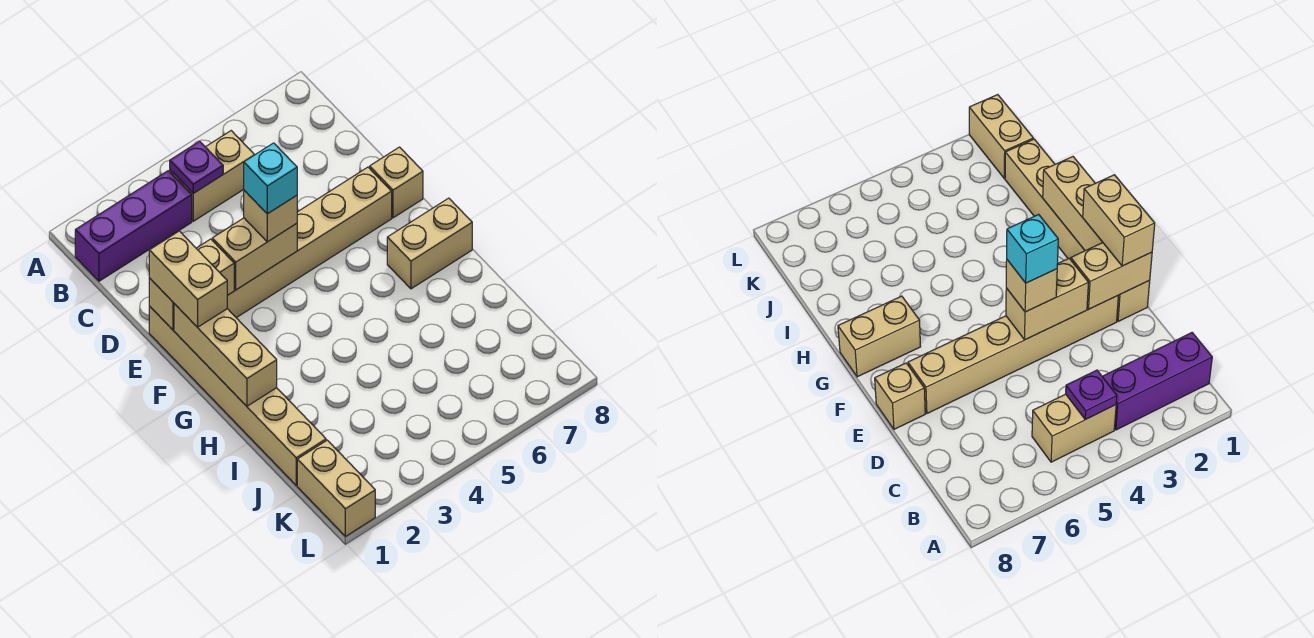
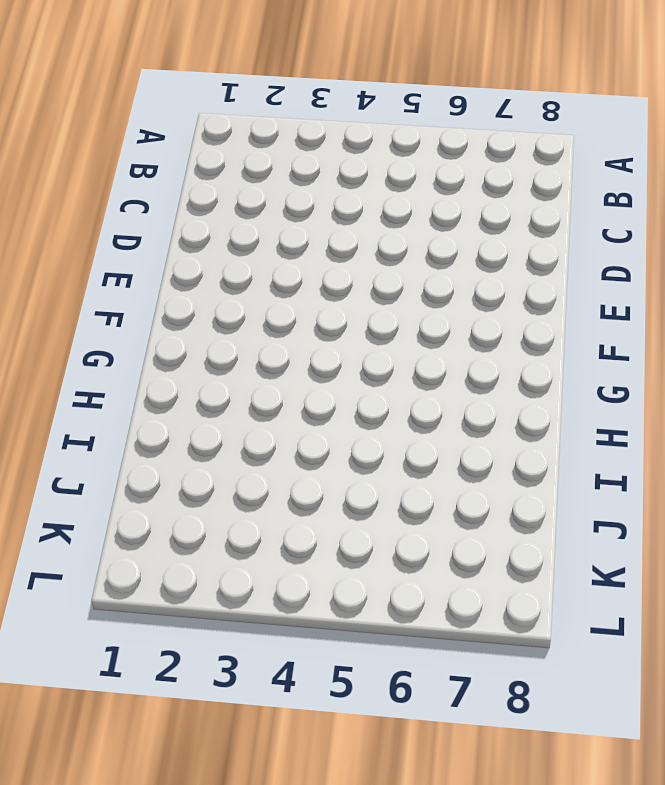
none -> purple 1x3 brick [75,171,192,281]
none -> tan 1x2 brick [170,131,254,221]
none -> tan 1x6 brick [149,306,326,485]

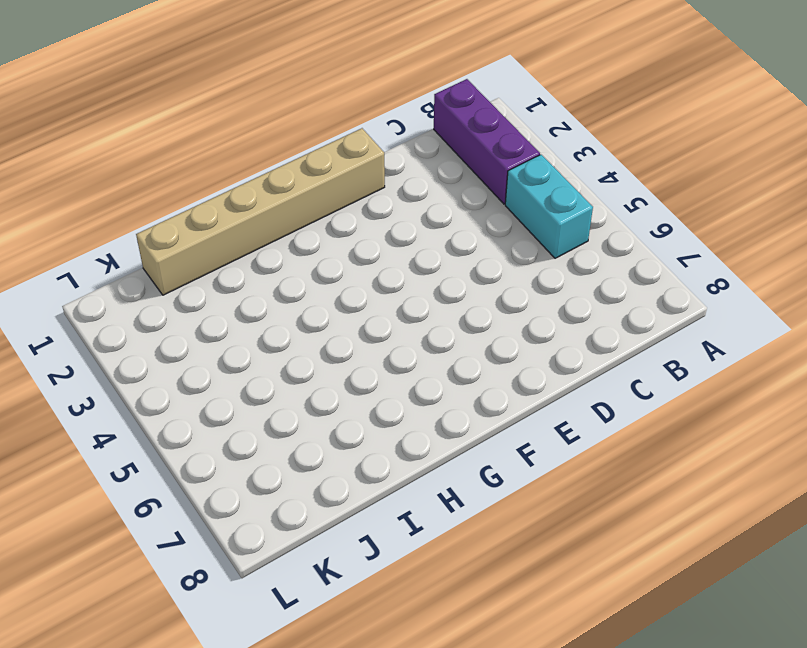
cyan 1x2 brick [505,155,593,258] -> tan 1x2 brick [170,131,254,221]
none -> tan 1x6 brick [227,167,392,318]
none -> tan 1x1 brick [370,147,423,218]
none -> tan 1x2 brick [387,198,472,289]

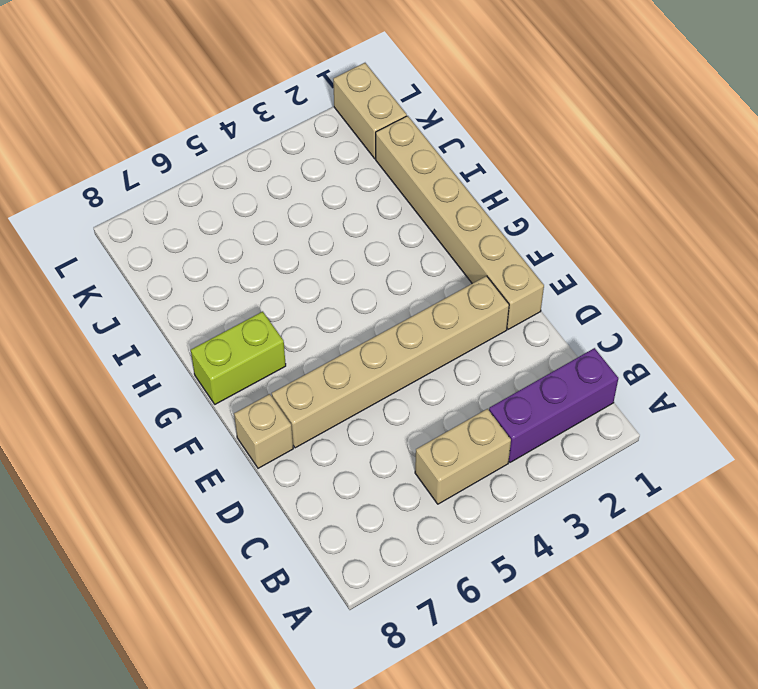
lime 1x2 brick [191,312,286,404] -> tan 1x2 brick [387,198,472,289]
none -> purple 1x1 plate [170,141,223,193]
none -> tan 1x2 brick [149,239,234,330]
none -> tan 1x2 brick [212,218,297,290]

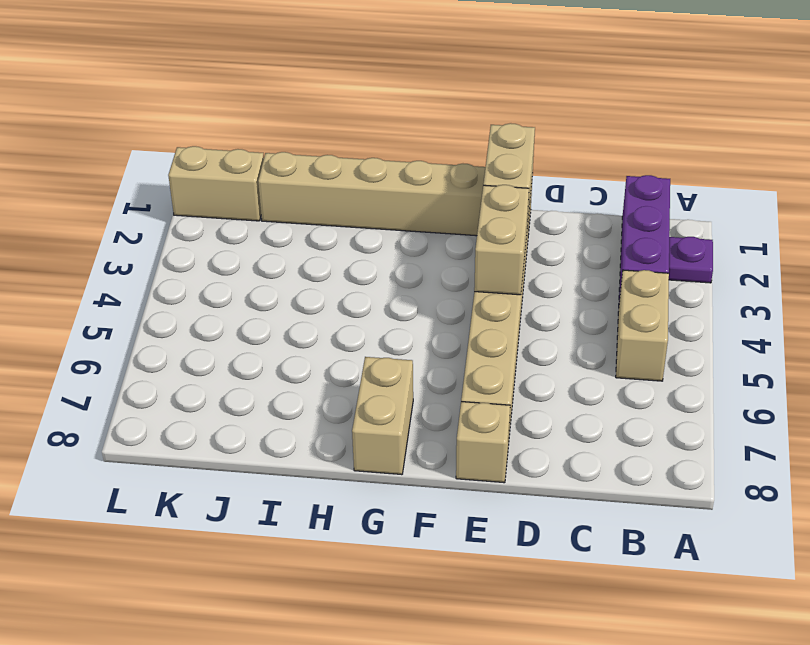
purple 1x1 plate [669,237,713,283] -> purple 1x1 plate moved to [170,141,223,193]
none -> tan 1x3 brick [174,304,277,406]
none -> tan 1x2 brick [149,231,227,327]
none -> tan 1x1 brick [244,190,297,242]

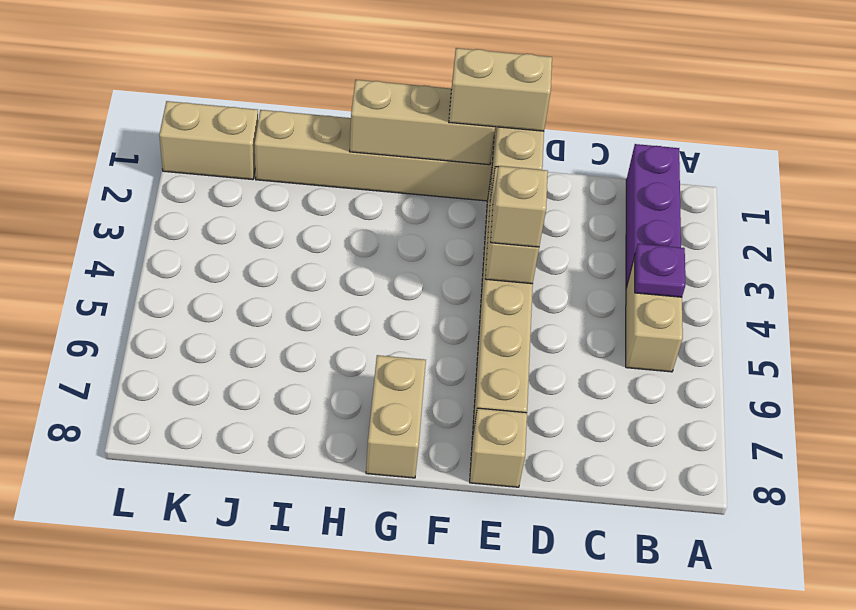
none -> cyan 1x1 brick [244,143,297,214]

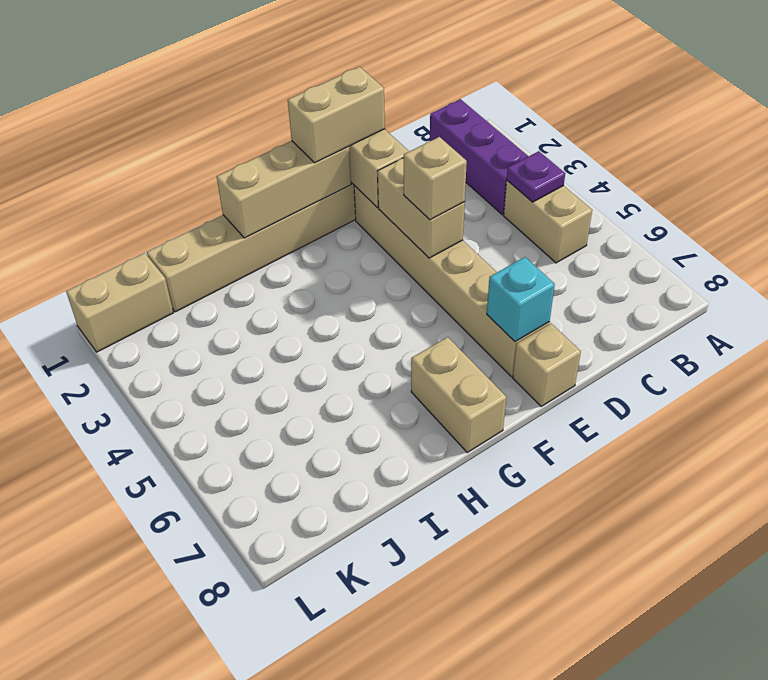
cyan 1x1 brick [487,257,555,342] -> cyan 1x1 brick moved to [244,143,297,214]

